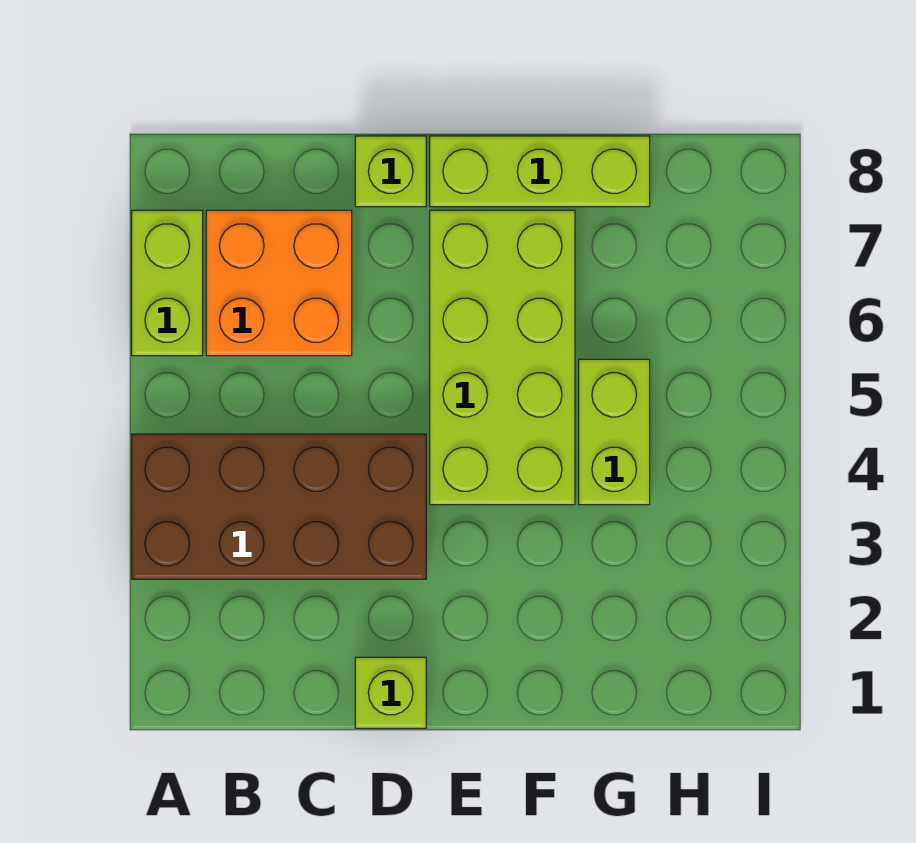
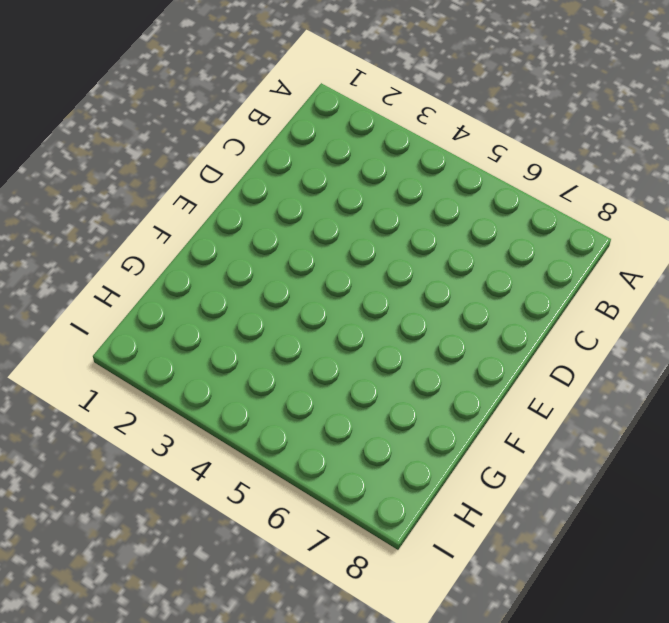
none -> brown 2x4 brick [132,434,426,579]
none -> lime 1x2 brick [132,210,203,356]

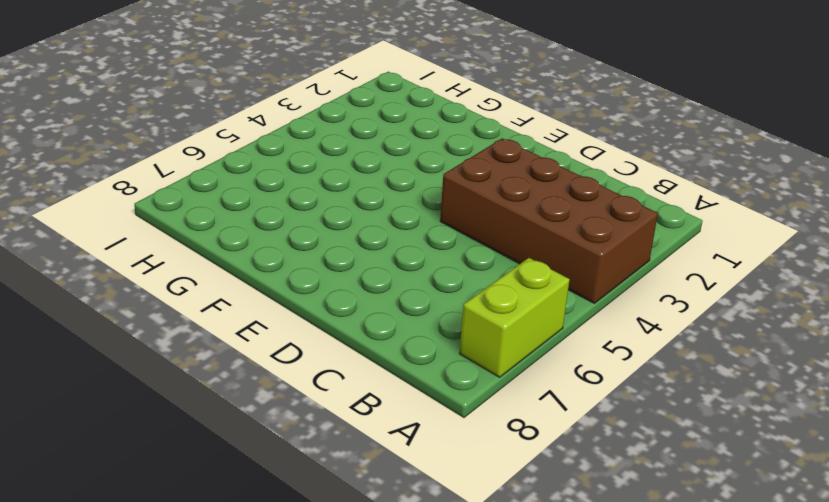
none -> orange 2x2 brick [206,210,352,356]
none -> lime 1x1 brick [355,657,426,728]

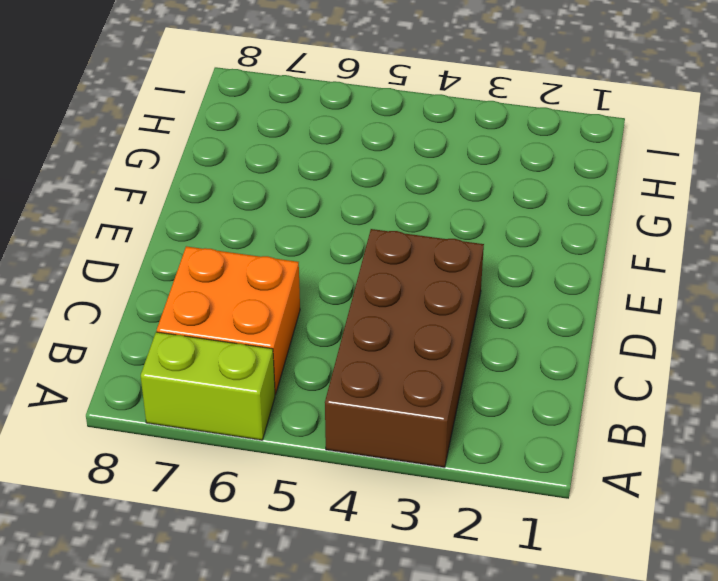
none -> lime 1x1 brick [355,657,426,728]
none -> lime 1x1 brick [355,136,426,207]

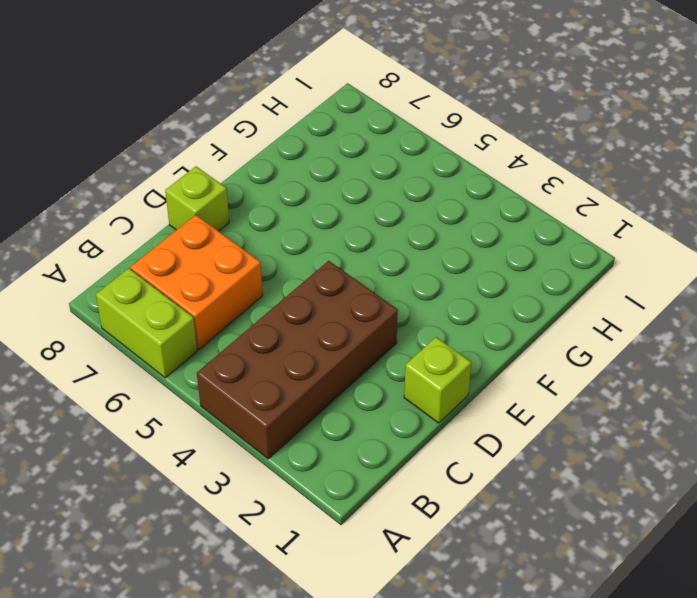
none -> lime 2x4 brick [430,210,575,505]
none -> lime 1x3 brick [430,136,650,207]

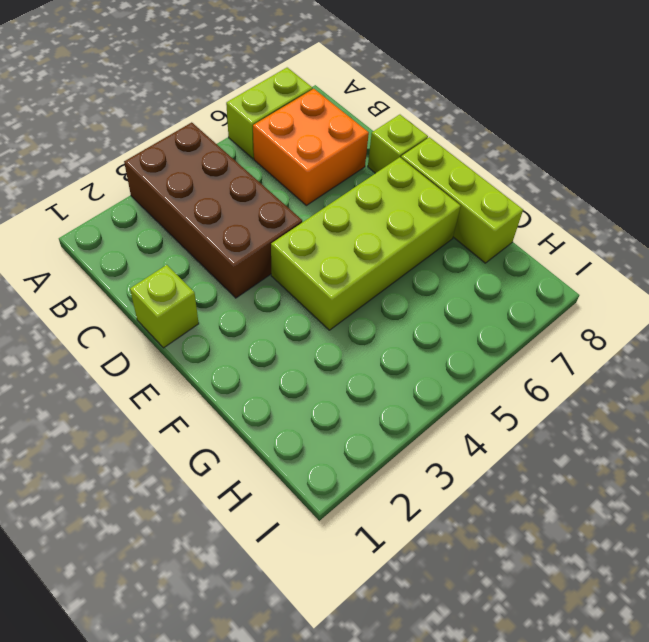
none -> lime 1x2 brick [579,359,650,505]

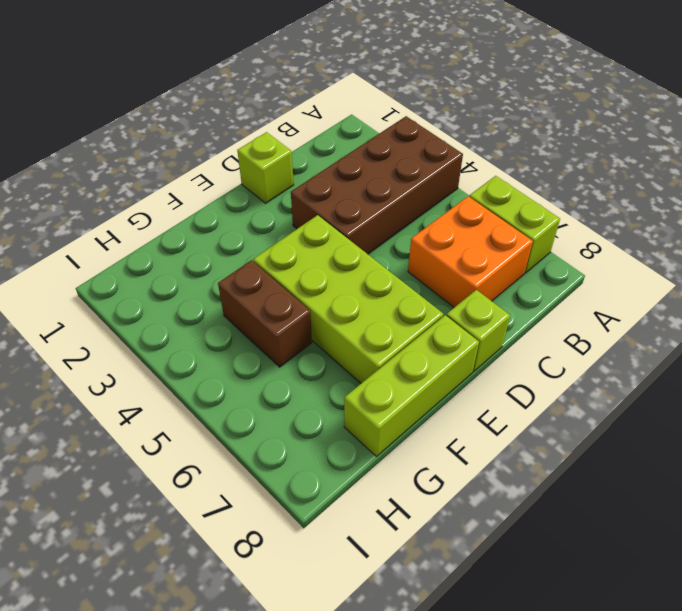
brown 1x2 brick [218,260,312,367] -> lime 1x2 brick [579,359,650,505]

